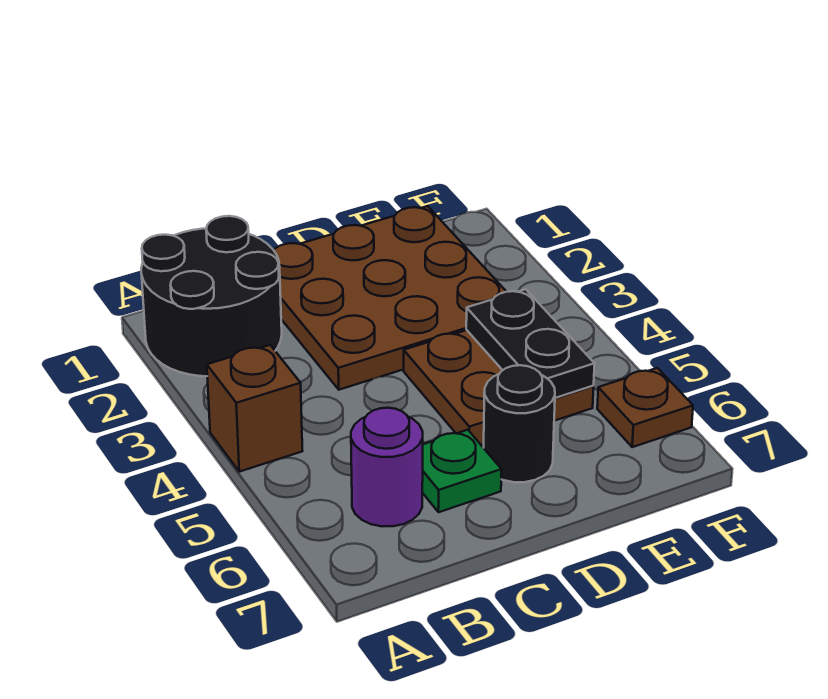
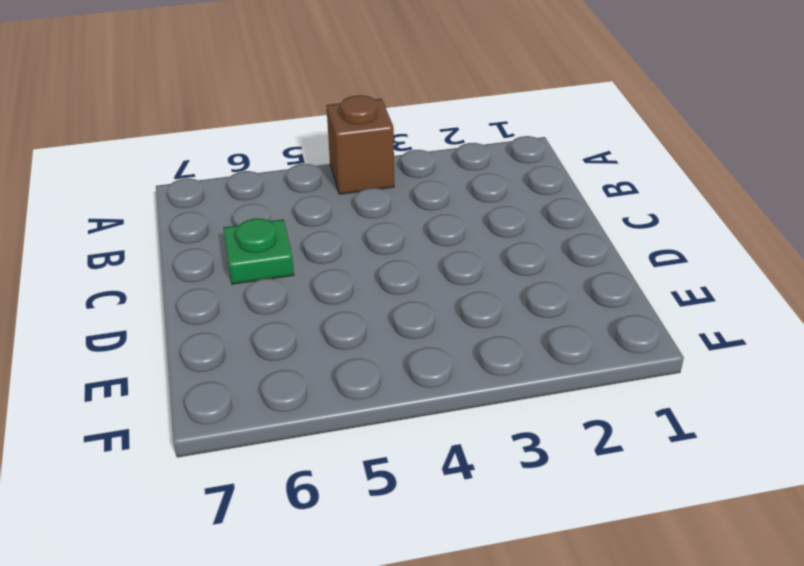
none -> black 2x2 round brick [141,216,282,376]
none -> purple 1x1 round brick [351,408,423,526]

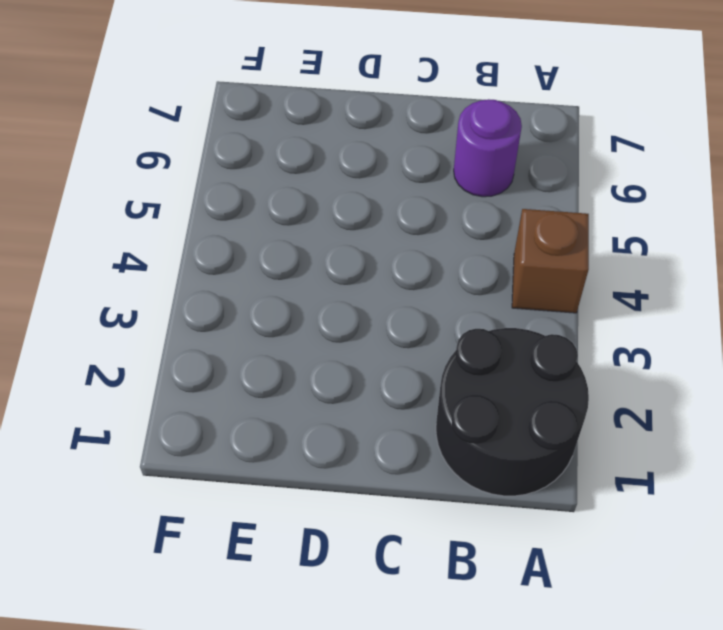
none -> brown 3x3 plate [274,206,506,390]
none -> green 1x1 plate [422,430,502,512]

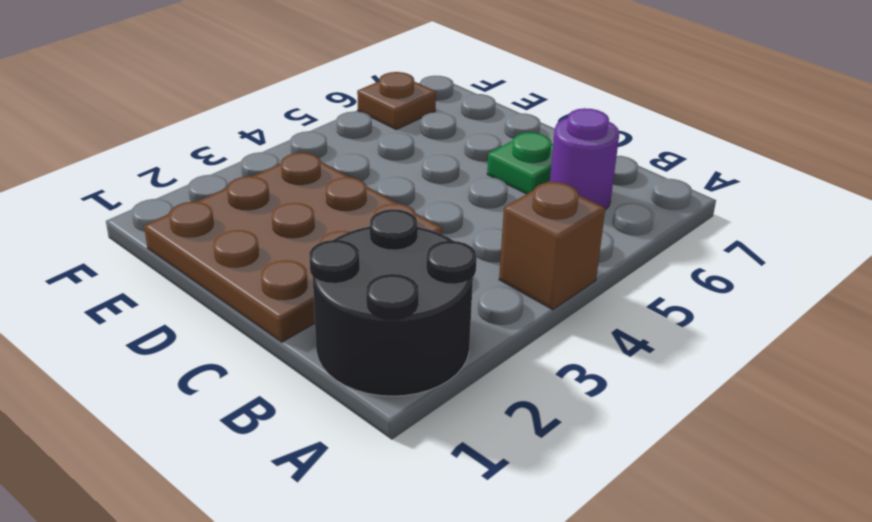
none -> brown 2x2 plate [404,330,594,445]
none -> black 1x1 round brick [484,365,555,482]

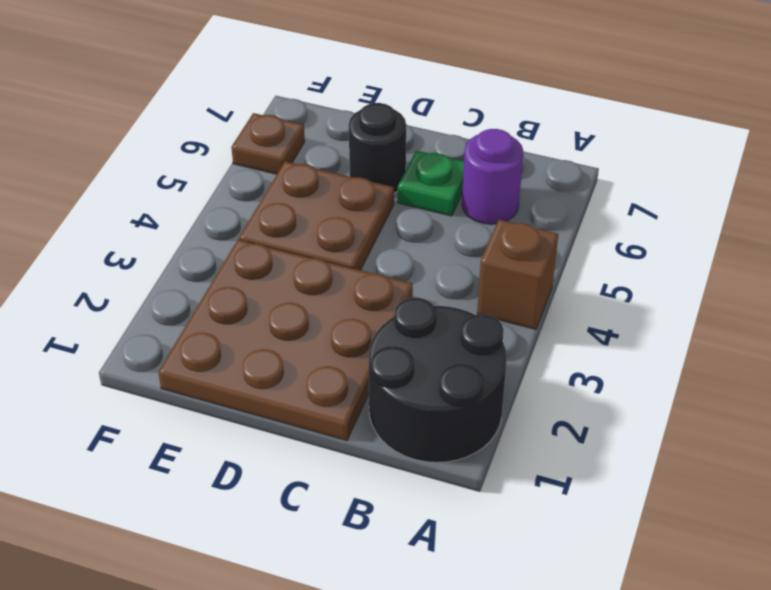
none -> black 1x2 plate [466,289,595,398]

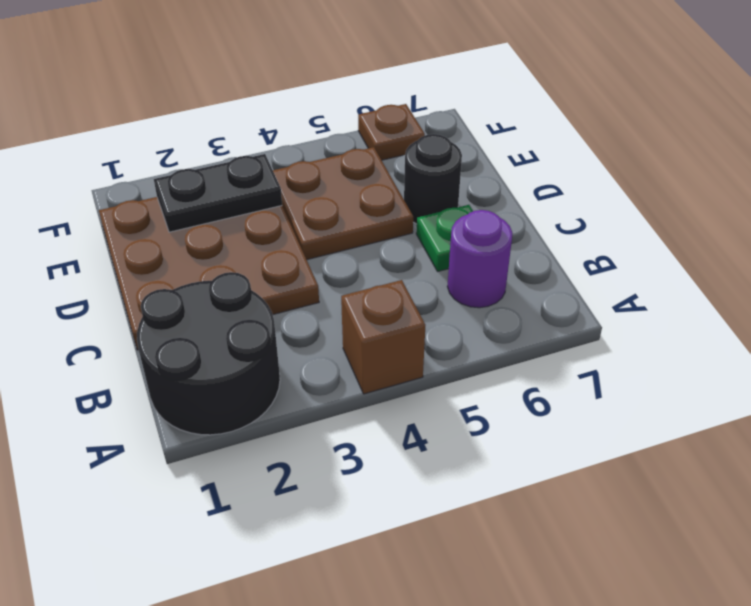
black 1x2 plate [154,154,282,232] -> black 1x2 plate moved to [466,289,595,398]

